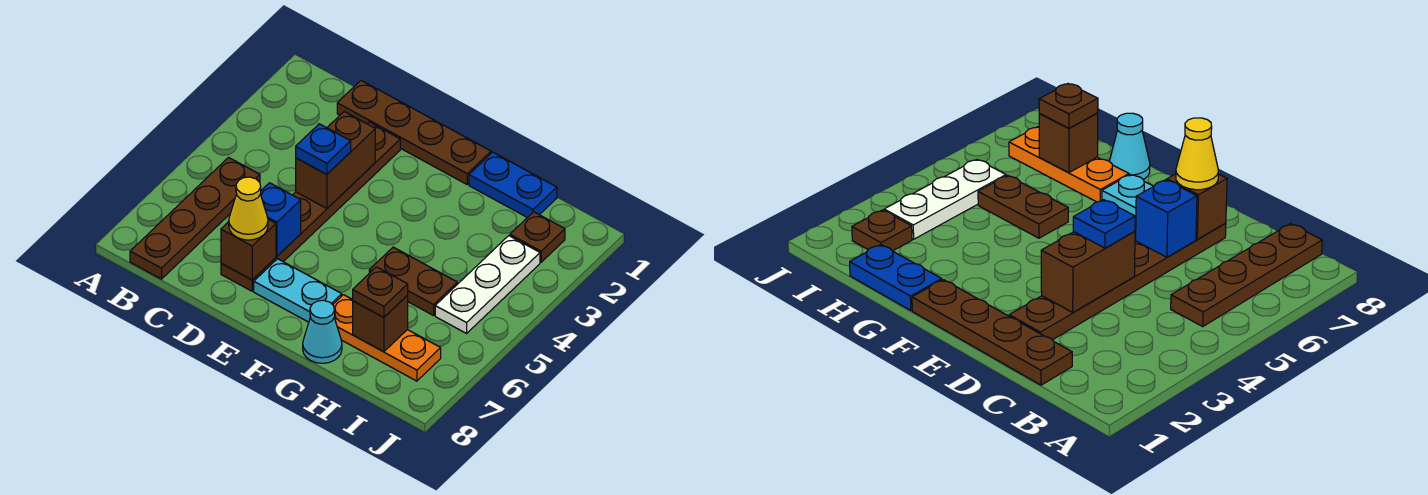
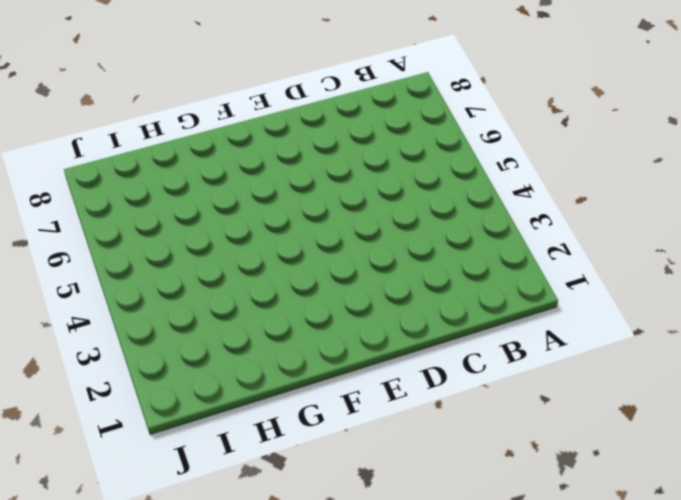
none -> brown 1x4 plate [130,157,260,279]
none -> brown 1x4 plate [337,80,491,184]
none -> brown 1x6 plate [221,122,400,291]

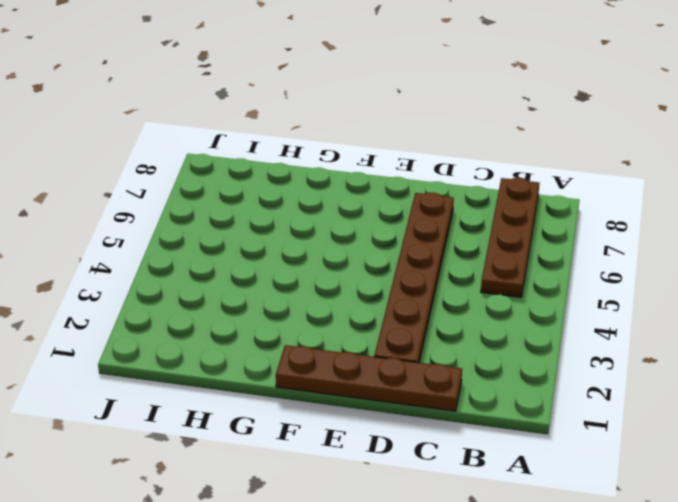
none -> cyan 1x2 plate [254,259,342,322]
none -> blue 1x2 plate [469,152,557,217]
none -> brown 1x2 plate [369,247,457,315]

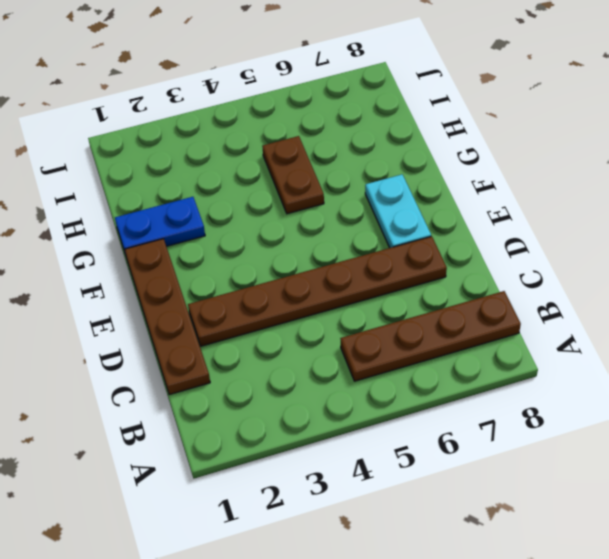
blue 1x2 plate [115,197,205,255] -> blue 1x2 plate turned to [469,152,557,217]
none -> orange 1x3 plate [333,295,441,381]
none -> cyan 1x1 cone [303,300,342,363]
none -> brown 1x1 plate [510,212,565,262]

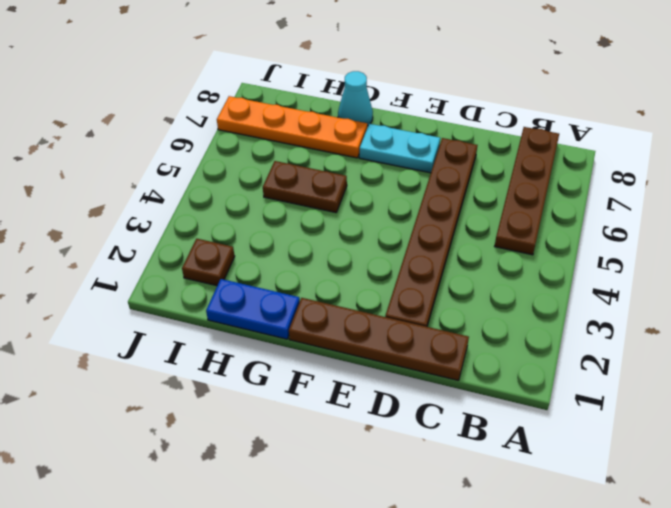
orange 1x4 plate [217,96,367,158] -> orange 1x3 plate [333,295,441,381]
none -> white 1x3 plate [435,236,540,333]
none -> brown 1x2 brick [296,112,375,209]
none -> blue 1x1 brick [261,183,301,256]

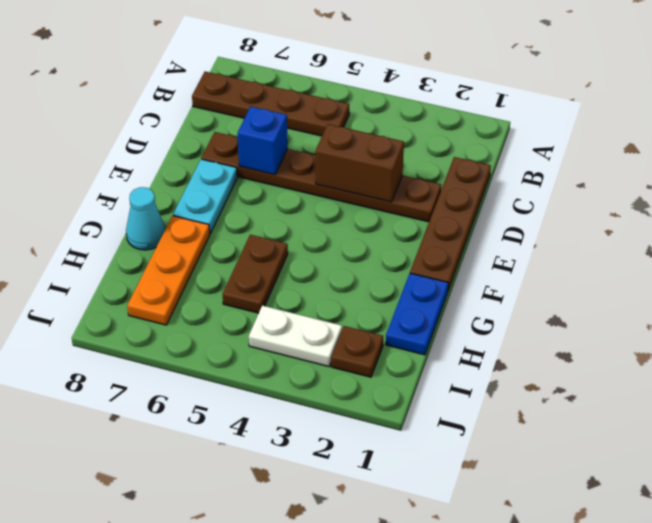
white 1x2 plate [249,306,342,367] -> white 1x3 plate [435,236,540,333]
none -> brown 1x1 brick [221,219,276,280]
none -> brown 1x1 brick [353,296,408,352]
none -> blue 1x1 plate [296,124,351,174]

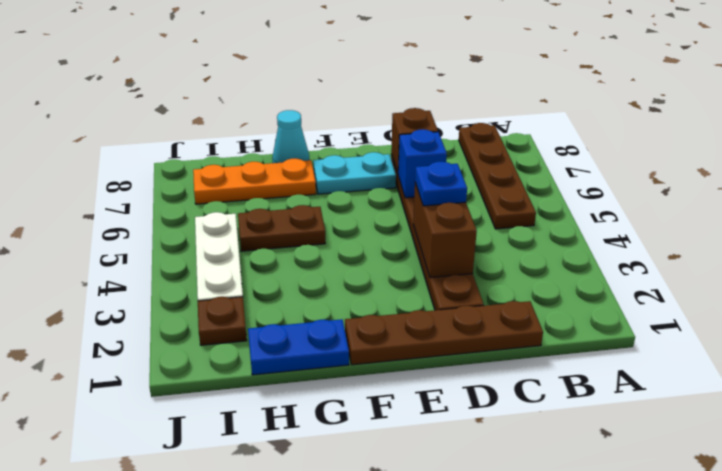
none -> brown 1x1 brick [353,296,408,352]
none -> yellow 1x1 cone [229,177,268,240]
none -> brown 1x1 plate [353,267,408,318]

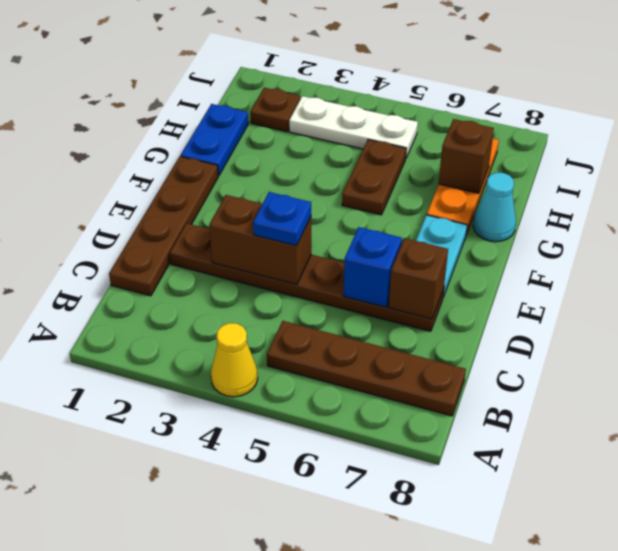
yellow 1x1 cone [211,323,258,397] -> yellow 1x1 cone moved to [229,177,268,240]
none -> brown 1x1 plate [353,267,408,318]

